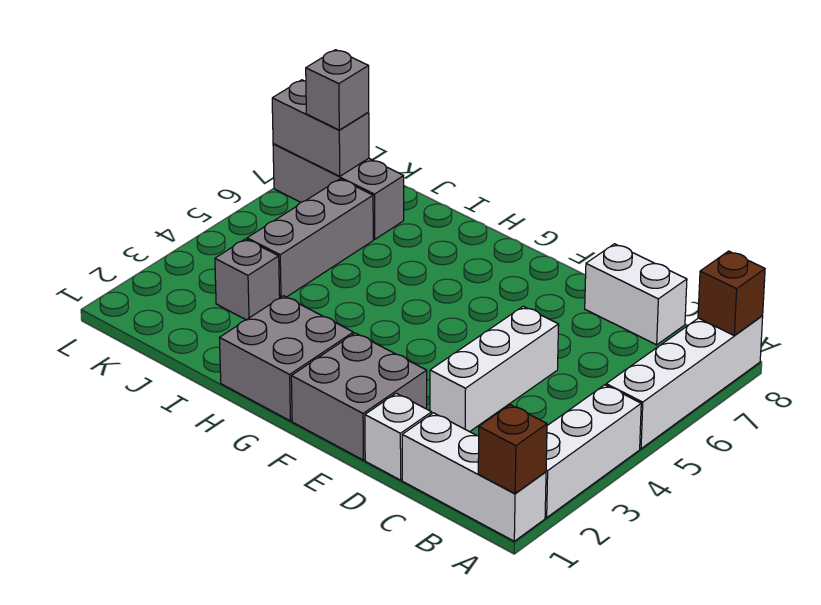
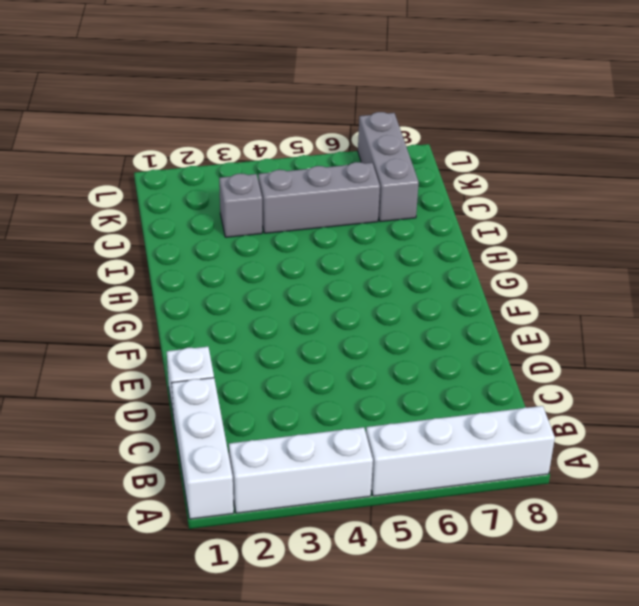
none -> white 1x2 brick [585,244,687,345]
none -> white 1x3 brick [430,306,559,432]
none -> grey 2x2 brick [291,333,427,460]

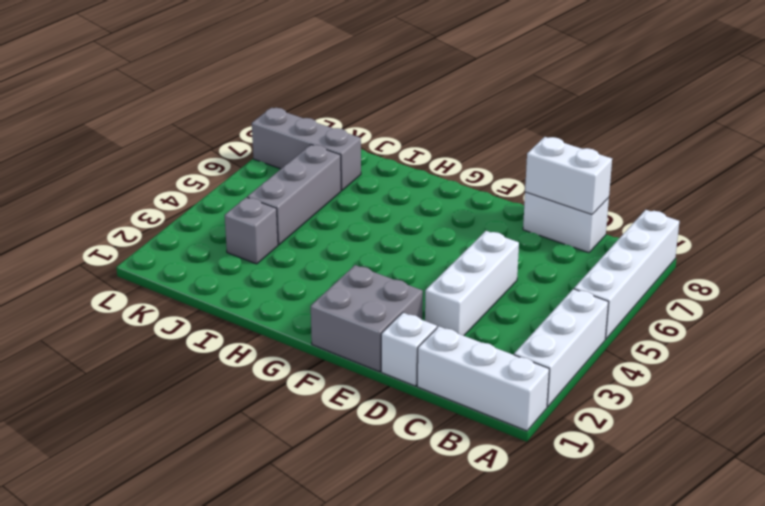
white 1x2 brick [525,137,612,214] -> none
none -> grey 2x2 brick [220,296,353,421]
none -> brown 1x1 brick [478,405,547,494]
none -> brown 1x1 brick [698,251,765,335]

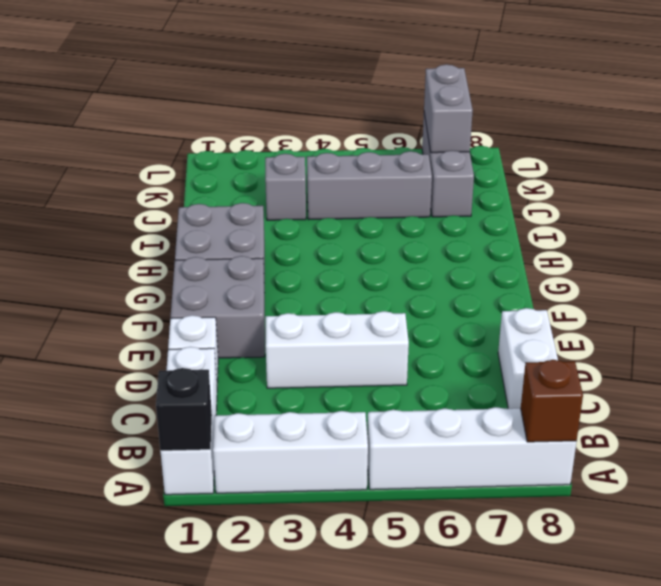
black 1x1 brick [156,368,212,451] -> brown 1x1 brick [478,405,547,494]
none -> grey 1x1 brick [306,50,369,130]

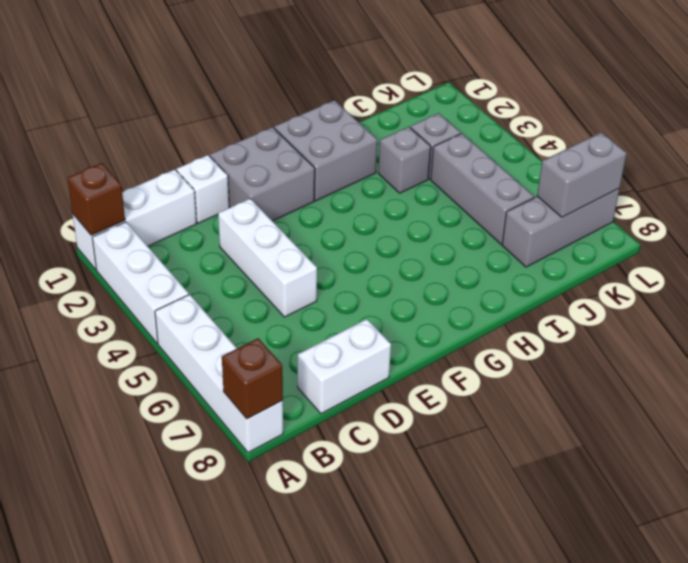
grey 1x1 brick [378,127,431,193] -> grey 1x1 brick moved to [306,50,369,130]

